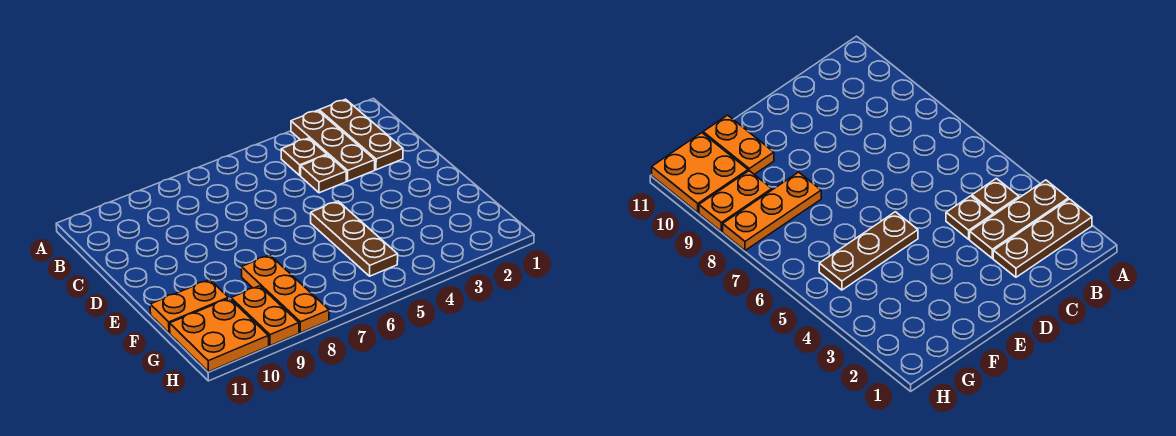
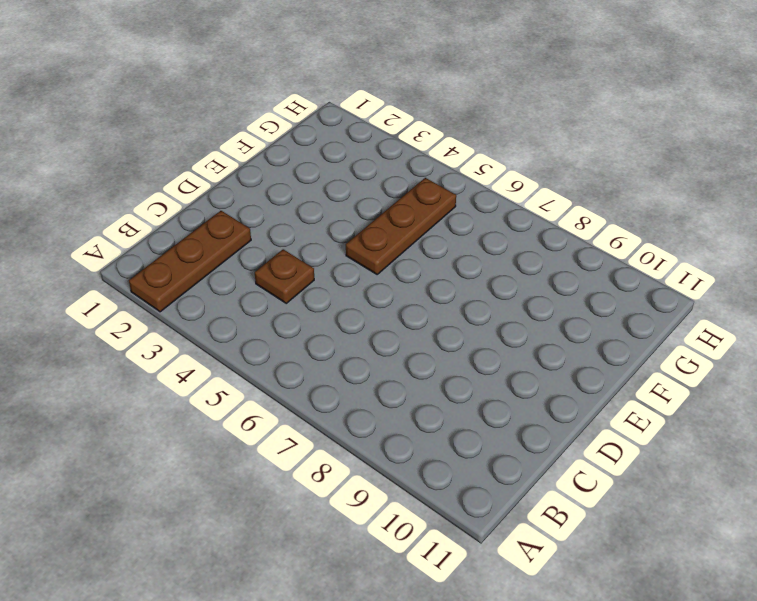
none -> brown 1x3 plate [291,110,375,181]
none -> brown 1x1 plate [281,138,327,175]

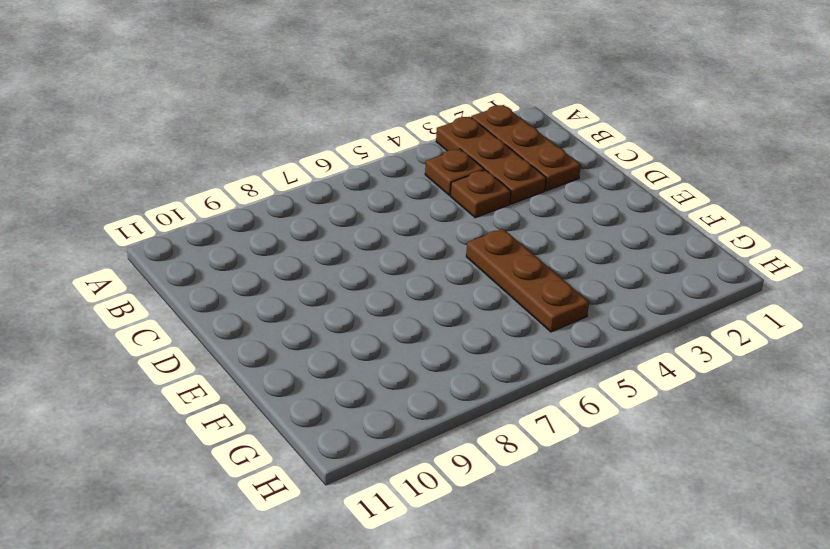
none -> orange 1x3 plate [241,255,329,333]
none -> orange 1x2 plate [150,280,229,333]

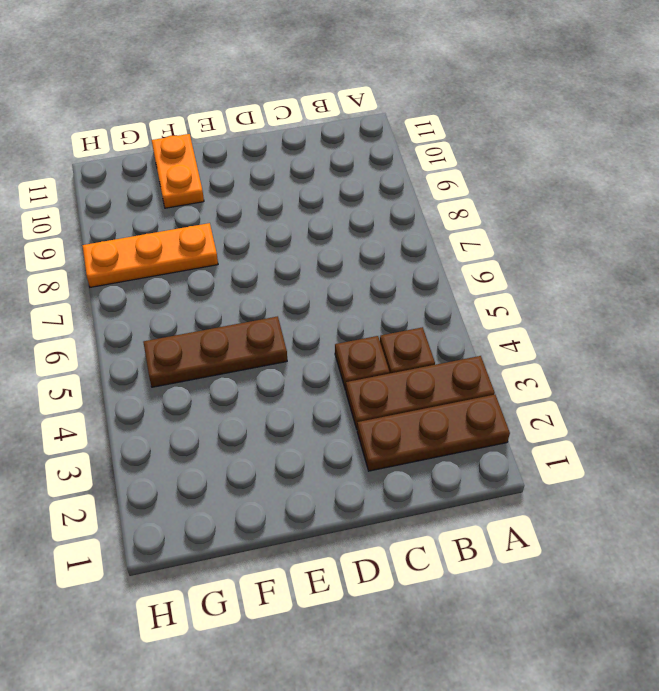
none -> orange 1x2 plate [231,286,299,346]
none -> orange 2x2 plate [170,298,269,372]

